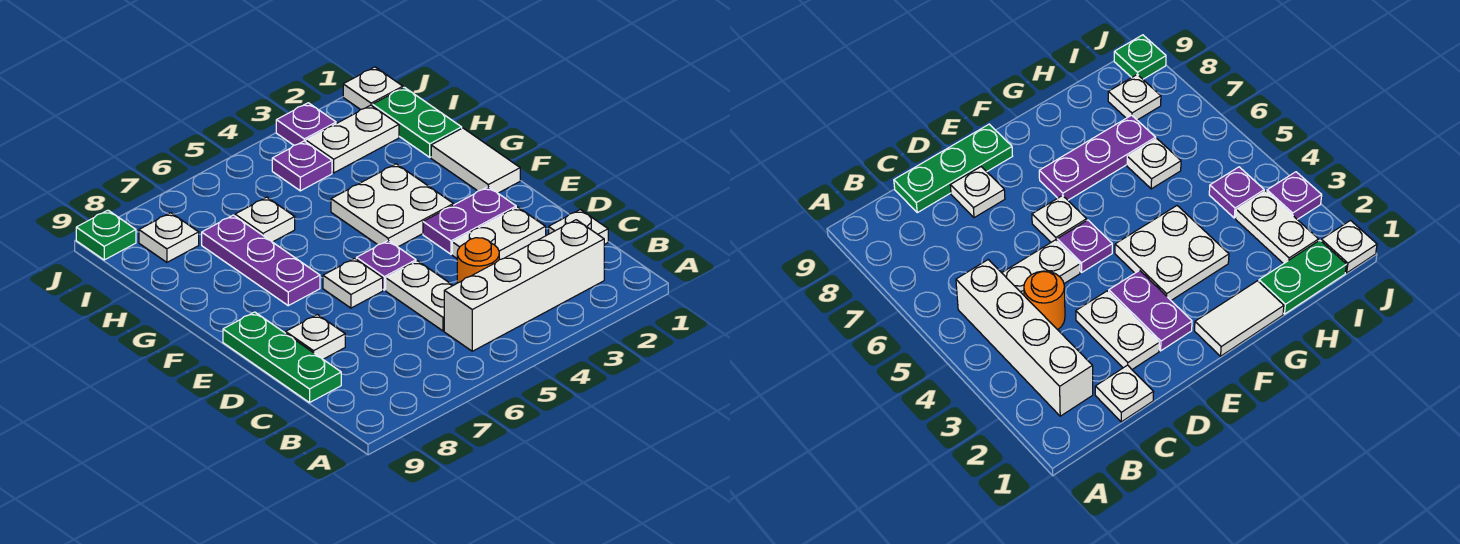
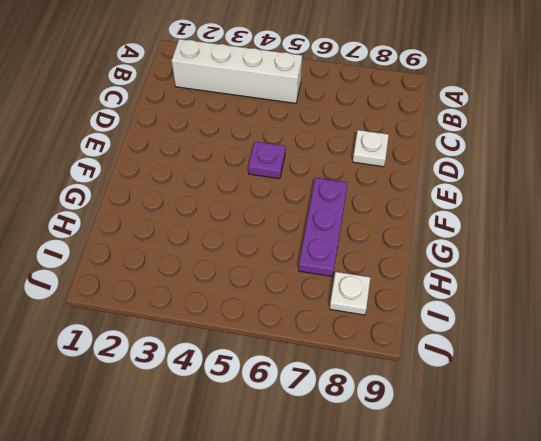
none -> white 1x1 plate [549,210,608,244]
none -> orange 1x1 round brick [457,238,499,283]
none -> white 1x2 plate [386,261,453,331]

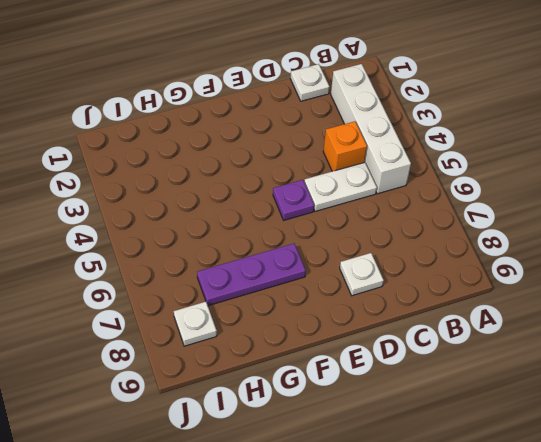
orange 1x1 brick [323,121,367,171] -> orange 1x1 round brick [457,238,499,283]
none -> green 1x3 plate [223,312,341,403]
none -> white 1x2 plate [452,207,546,260]
none -> purple 1x2 plate [423,187,516,254]

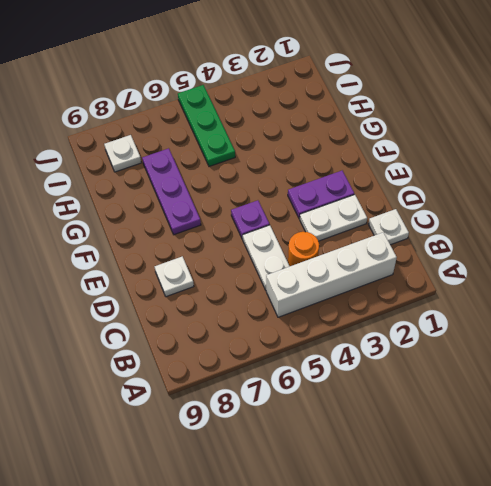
green 1x3 plate [178,85,235,166] -> green 1x3 plate moved to [223,312,341,403]
none -> white 1x1 plate [323,258,383,308]
none -> white 1x2 tile [431,128,520,193]
none -> white 2x2 plate [331,164,453,247]

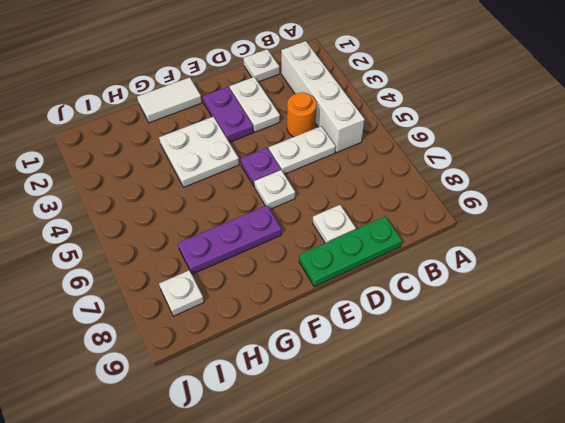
none -> green 1x2 plate [373,87,462,157]
none -> white 1x1 plate [235,197,295,242]
none -> white 1x2 plate [306,105,399,173]

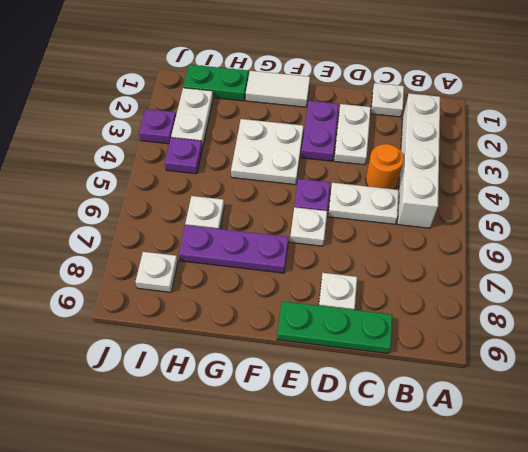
none -> white 1x1 plate [343,67,403,110]
none -> green 1x1 plate [76,210,136,260]

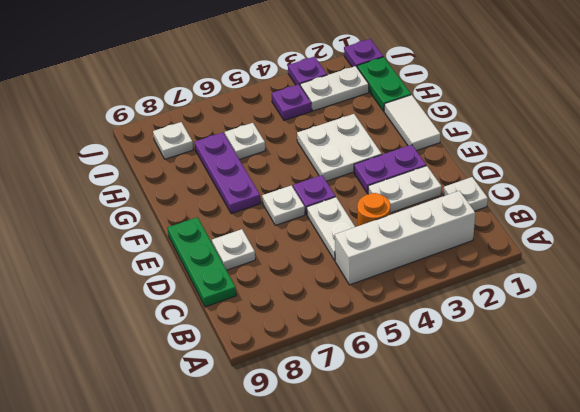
purple 1x1 plate [344,39,383,67] -> white 1x1 plate [343,67,403,110]
none -> green 1x1 plate [76,210,136,260]

